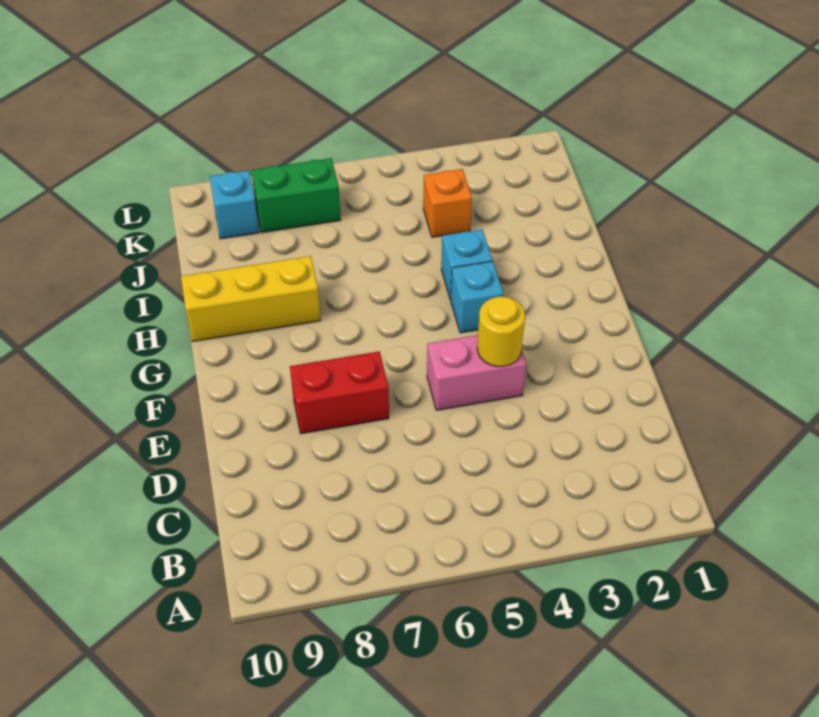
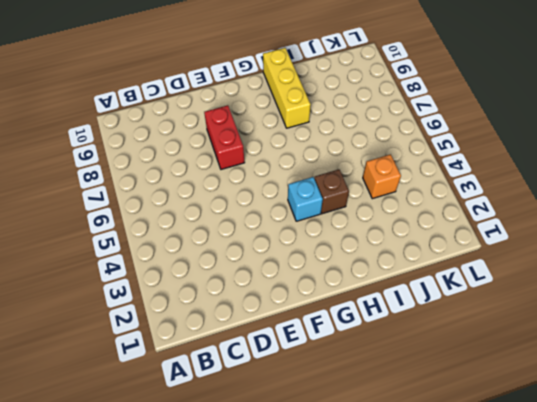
brown 1x1 brick [314,169,349,214] -> cyan 1x1 brick [441,229,492,300]
none -> pink 1x2 brick [427,335,526,410]
none -> green 1x2 brick [251,158,341,233]

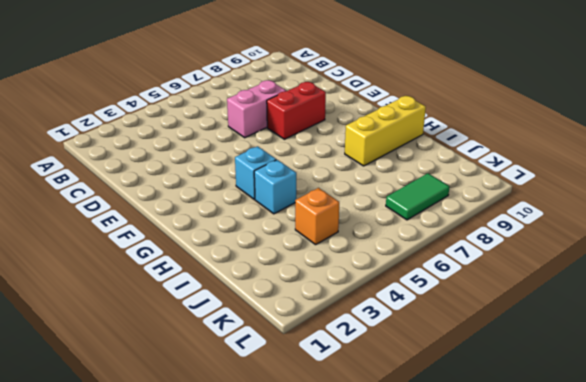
pink 1x2 brick [227,80,286,138] -> pink 1x2 brick moved to [427,335,526,410]
green 1x2 tile [386,173,450,220] -> green 1x2 brick [251,158,341,233]
none -> cyan 1x1 brick [210,170,259,239]
none -> yellow 1x1 round brick [477,297,525,367]

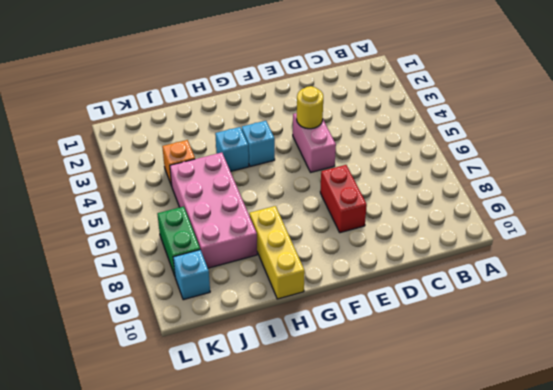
pink 2x4 brick [170,153,257,268] -> none

